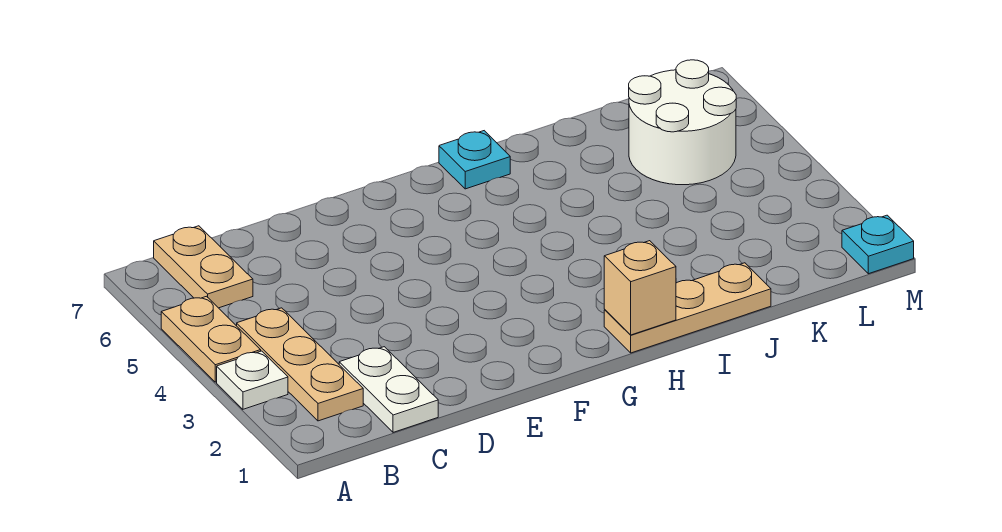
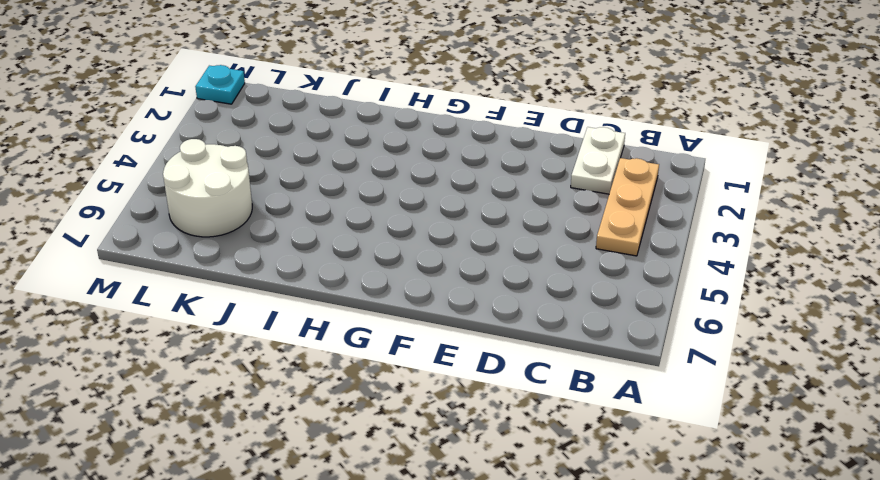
none -> white 1x1 plate [217,351,288,409]
none -> tan 1x2 plate [161,296,261,382]

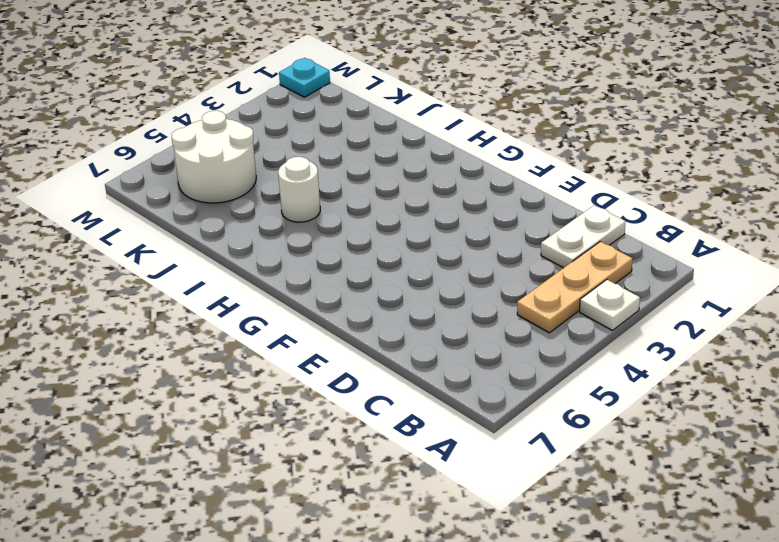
white 1x1 round brick [278,157,320,222] -> none
none -> tan 1x2 plate [161,296,261,382]
none -> tan 1x2 plate [154,226,253,308]

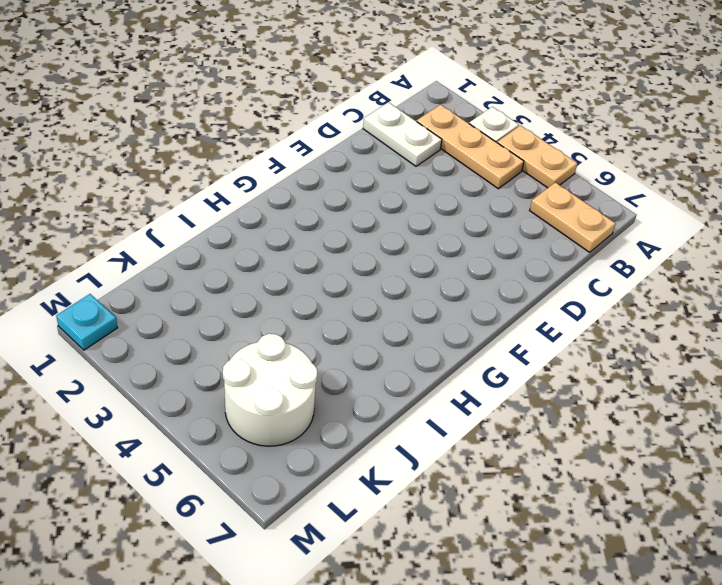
none -> tan 1x3 plate [604,263,771,353]
none -> cyan 1x1 plate [439,131,510,189]

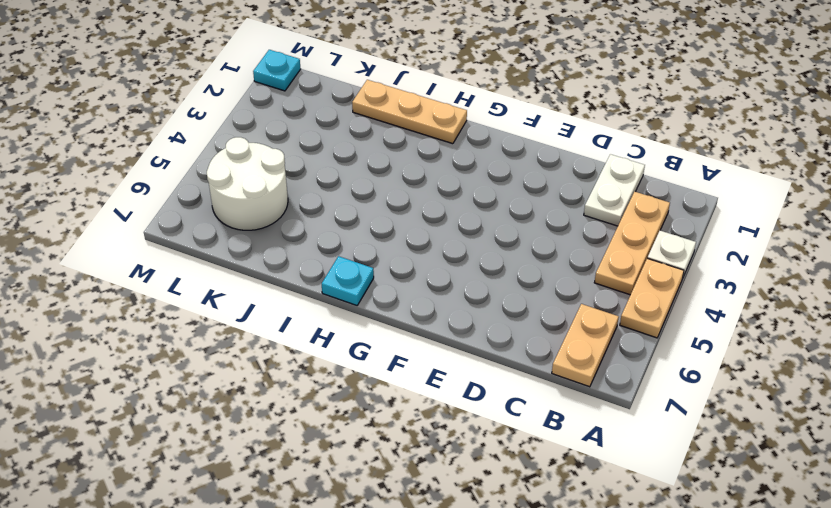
none -> tan 1x1 brick [604,241,676,335]

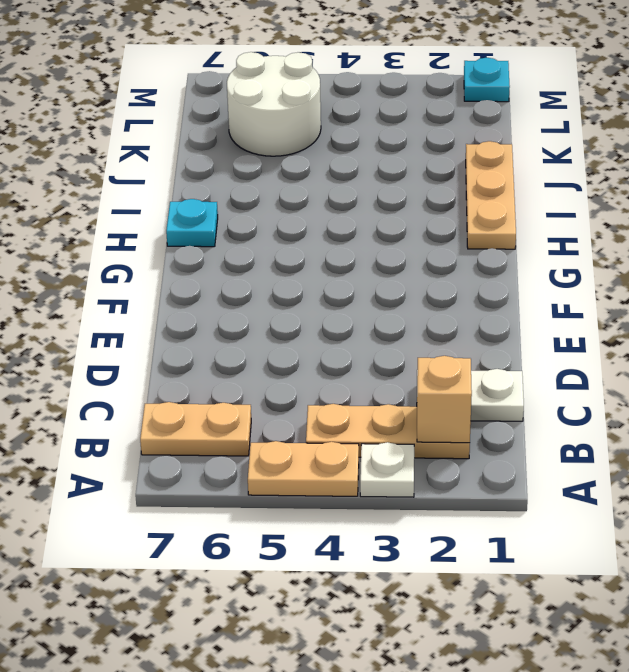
tan 1x1 brick [417,356,472,443] -> tan 1x1 brick moved to [604,241,676,335]

